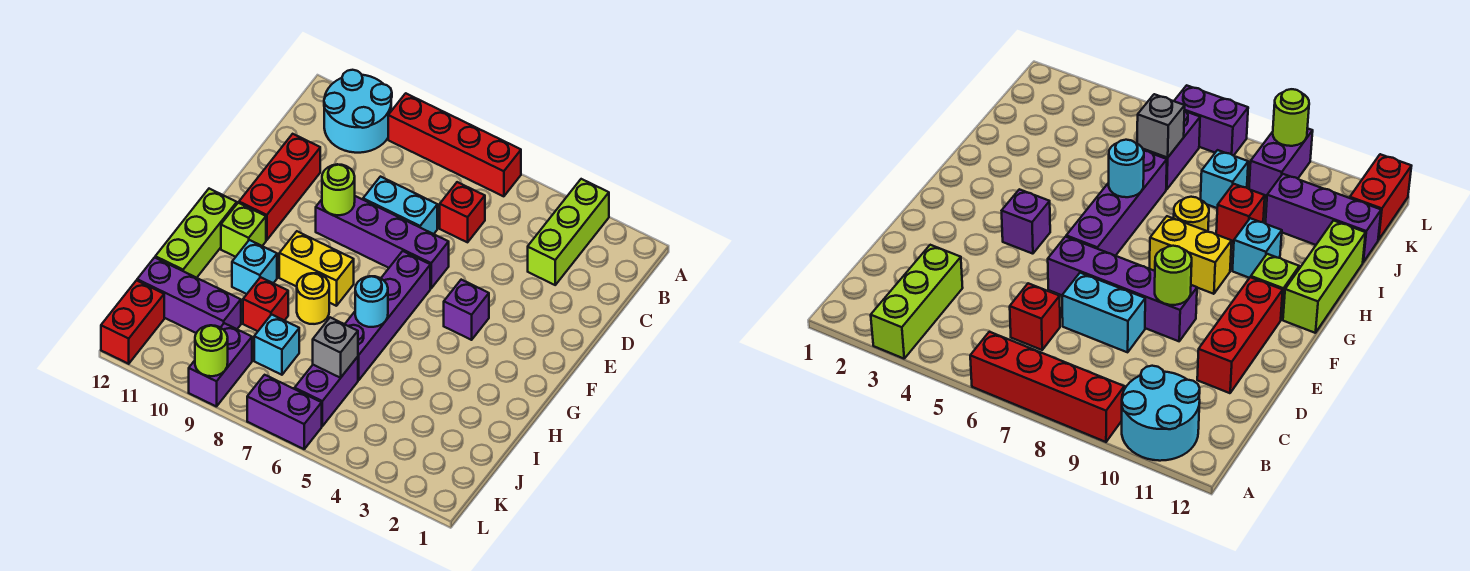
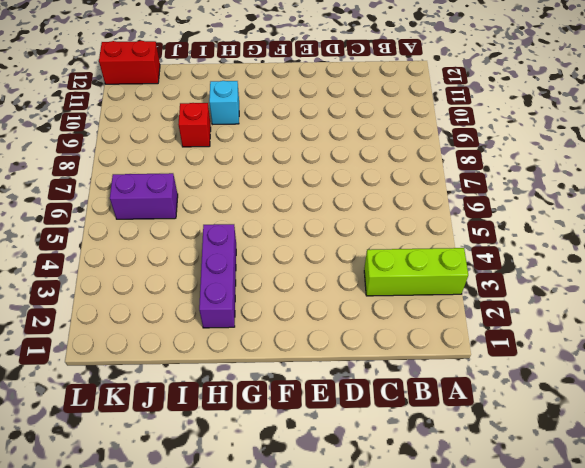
purple 1x3 brick [199,224,236,328] -> purple 1x3 brick moved to [137,257,241,333]
none -> red 1x4 brick [388,93,521,196]
none -> cyan 2x2 round brick [324,70,392,153]
none -> red 1x1 brick [440,182,485,242]

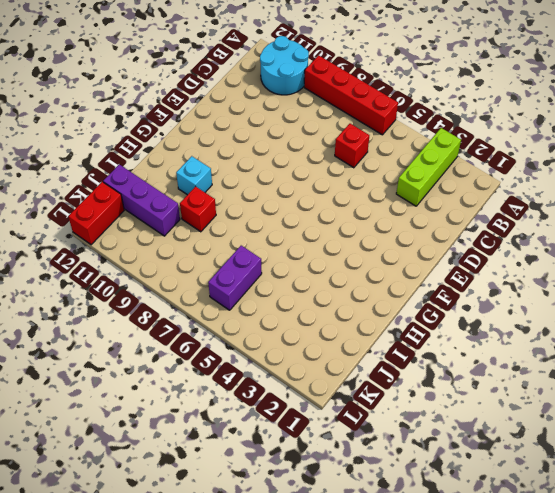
none -> cyan 1x2 brick [363,177,437,234]
none -> red 1x3 brick [239,134,320,240]
none -> purple 1x4 brick [316,196,449,288]

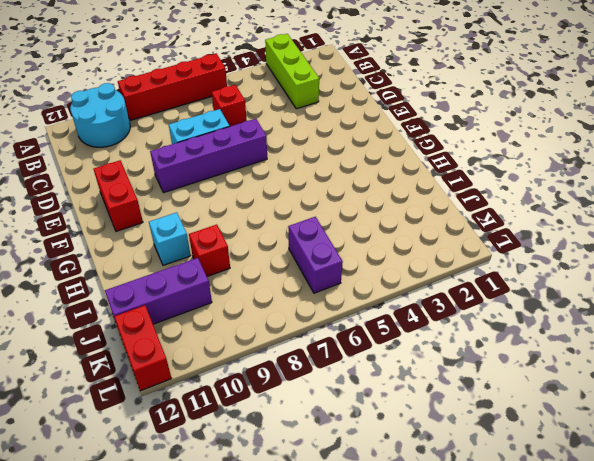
red 1x2 brick [94,160,143,231] -> red 1x3 brick [239,134,320,240]
none -> purple 1x1 brick [444,280,489,340]
none -> purple 1x4 brick [345,251,430,380]
none -> yellow 1x2 brick [279,231,354,306]

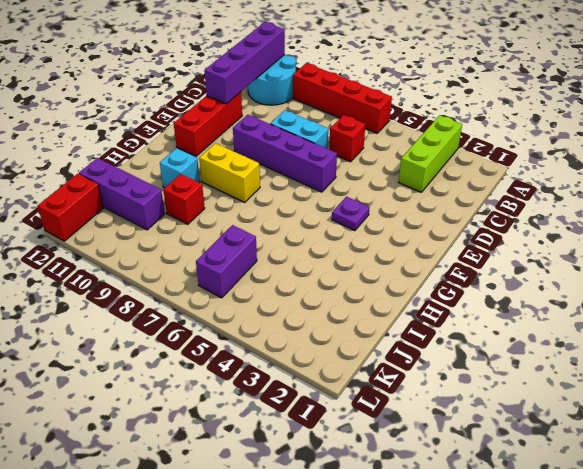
purple 1x4 brick [204,22,285,104] -> purple 1x4 brick moved to [345,251,430,380]
purple 1x1 plate [332,197,370,231] -> purple 1x1 brick [444,280,489,340]
none -> lime 1x1 brick [221,203,266,257]
none -> lime 1x3 brick [155,189,237,278]
none -> yellow 1x1 round brick [297,273,329,324]

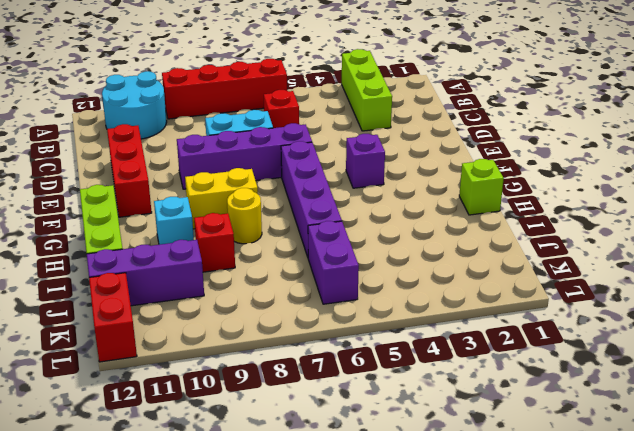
lime 1x1 brick [459,159,504,215] -> lime 1x1 brick moved to [221,203,266,257]
none -> cyan 1x1 brick [254,314,299,375]
none -> purple 1x2 brick [189,323,252,407]
none -> purple 1x2 brick [247,375,322,449]

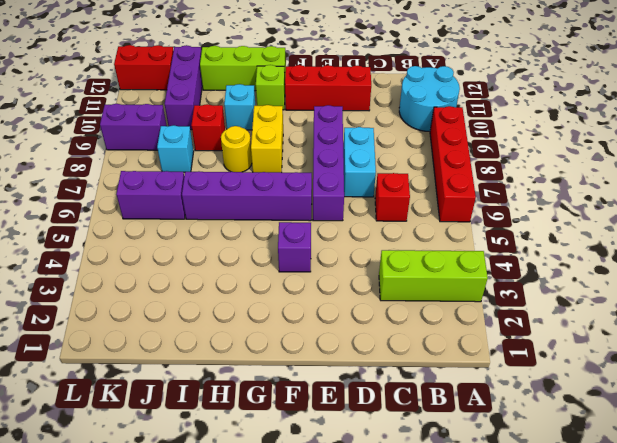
none -> purple 1x2 brick [247,375,322,449]
none -> lime 1x1 round brick [322,164,355,215]
none -> cyan 1x1 round brick [355,276,388,327]

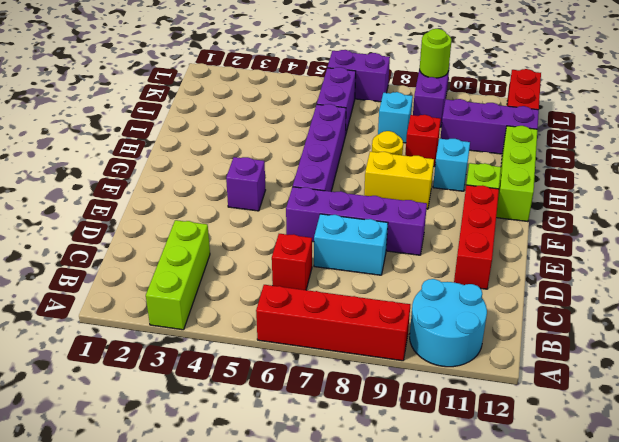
none -> lime 1x1 round brick [322,164,355,215]
none -> cyan 1x1 round brick [355,276,388,327]
none -> grey 1x1 brick [313,317,358,378]

